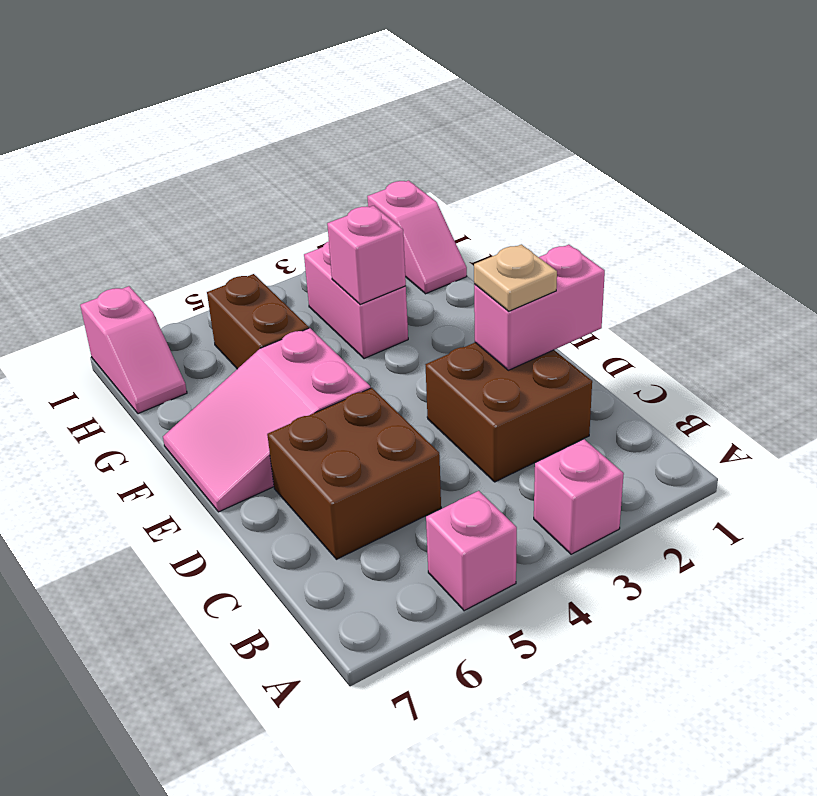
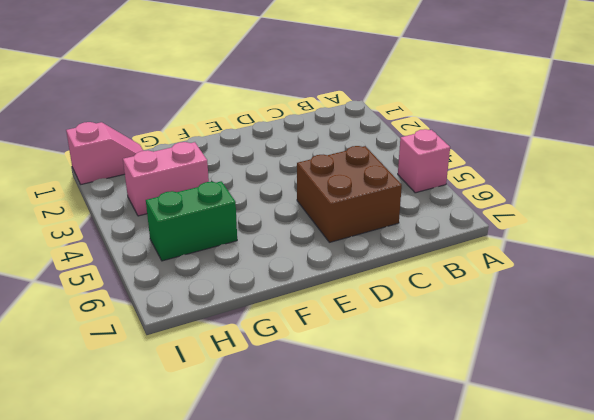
green 1x2 brick [146,181,237,261] -> brown 1x2 brick [207,274,309,369]
none -> pink 1x1 brick [534,439,624,554]
none -> brown 2x2 brick [426,343,592,482]
none -> pink 2x3 slope [163,328,371,512]

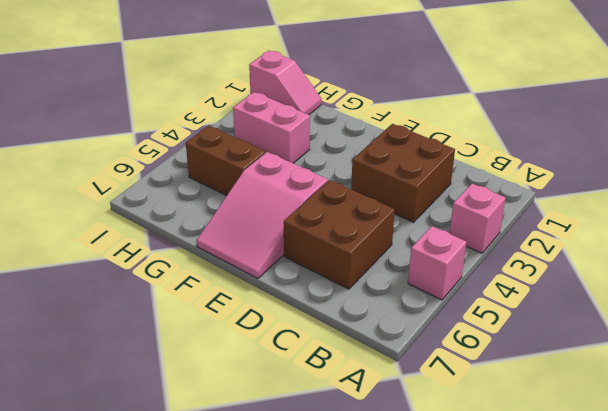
none -> pink 1x2 slope [80,286,187,414]
none -> pink 1x2 brick [474,245,605,370]
none -> pink 1x1 brick [327,206,406,305]

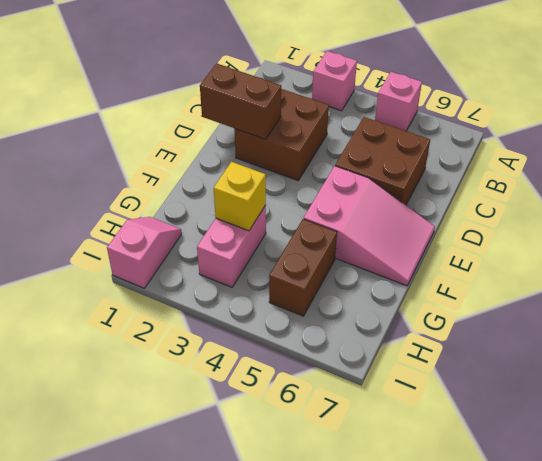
brown 1x2 brick [200,63,281,139] -> pink 1x2 brick [474,245,605,370]
yellow 1x1 brick [214,162,266,231] -> pink 1x1 brick [327,206,406,305]
none -> pink 1x2 slope [80,286,187,414]
none -> tan 1x1 plate [474,244,557,311]

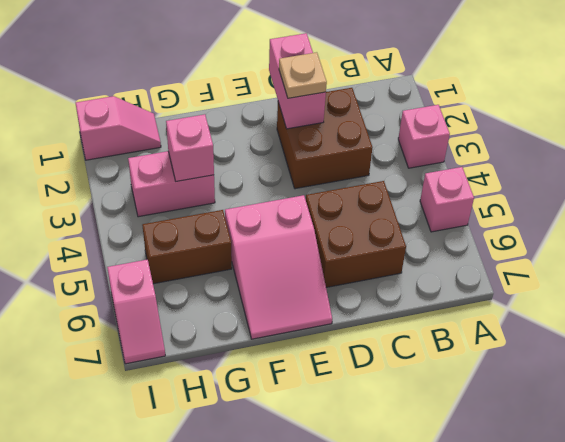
pink 1x2 slope [107,260,165,364] -> pink 1x2 slope turned to [80,286,187,414]

